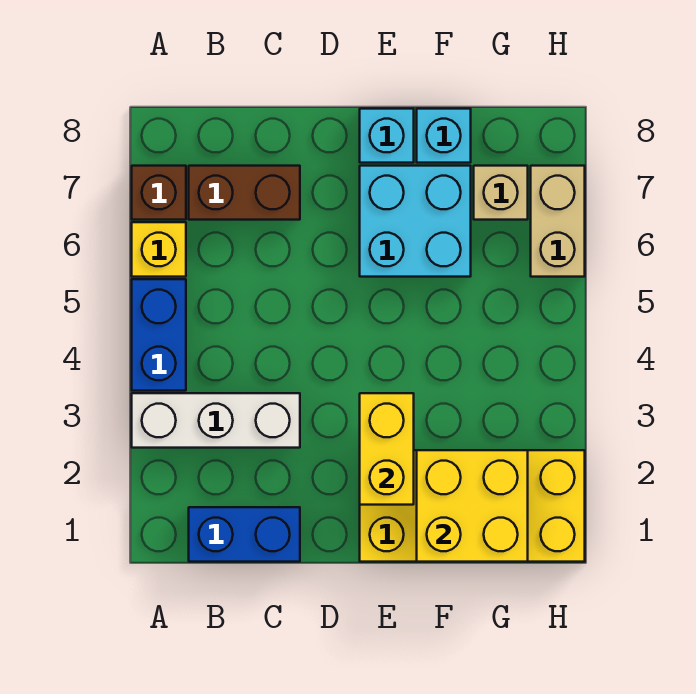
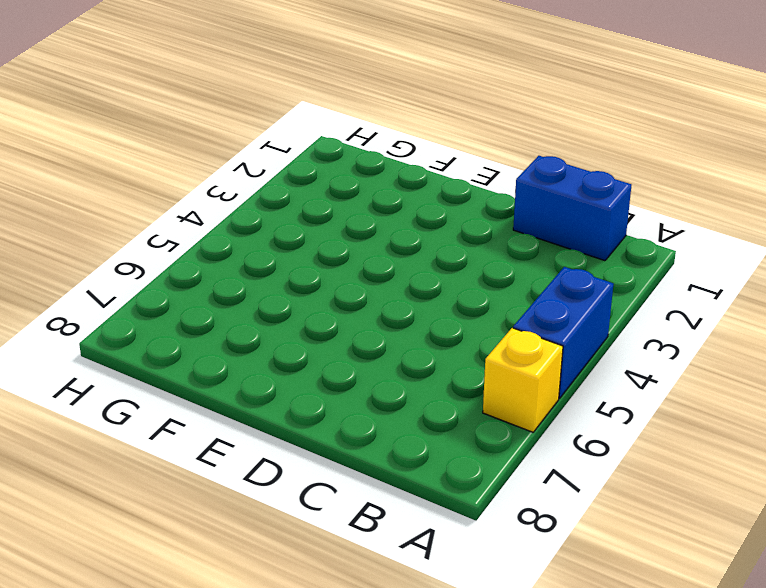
none -> white 1x3 brick [132,393,300,448]
none -> brown 1x1 brick [132,166,186,220]
none -> brown 1x2 brick [189,166,300,220]

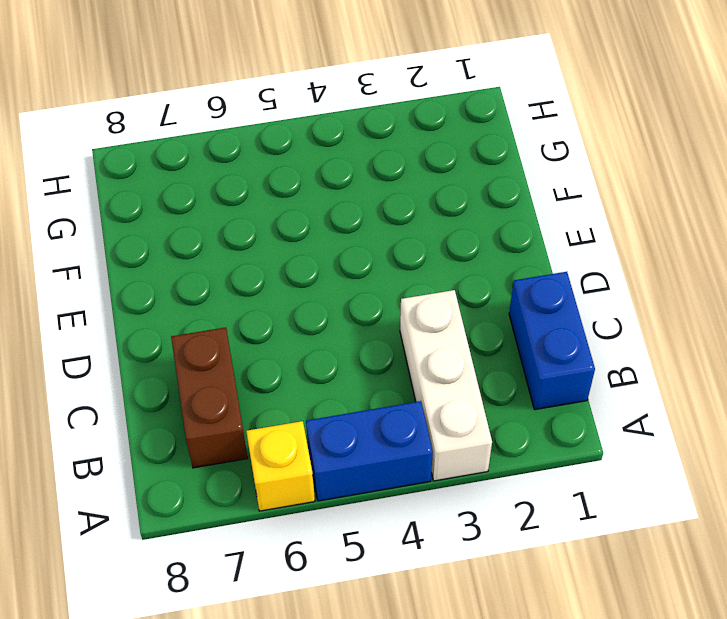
none -> brown 1x1 brick [132,166,186,220]
none -> yellow 2x4 brick [360,450,585,562]
none -> cyan 2x2 brick [360,166,471,277]

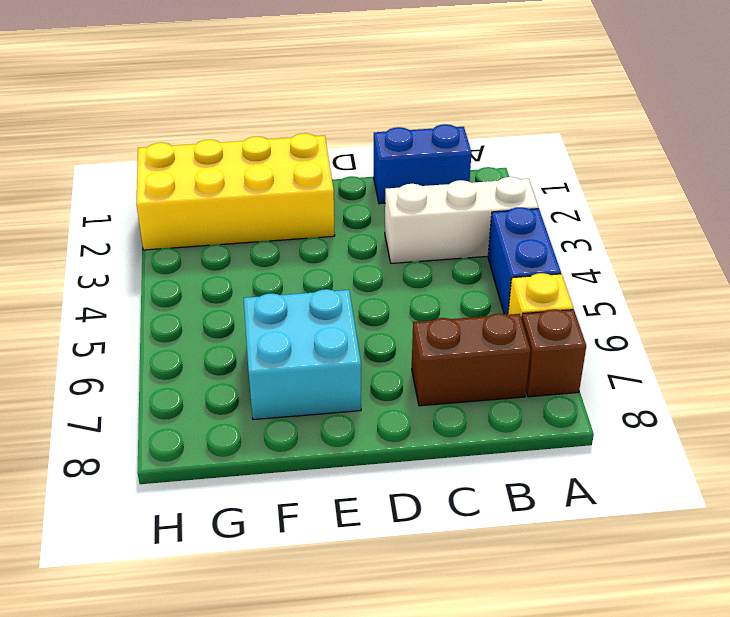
none -> cyan 1x1 brick [360,109,414,163]
none -> cyan 1x1 brick [417,109,471,163]
none -> tan 1x1 brick [474,166,528,220]

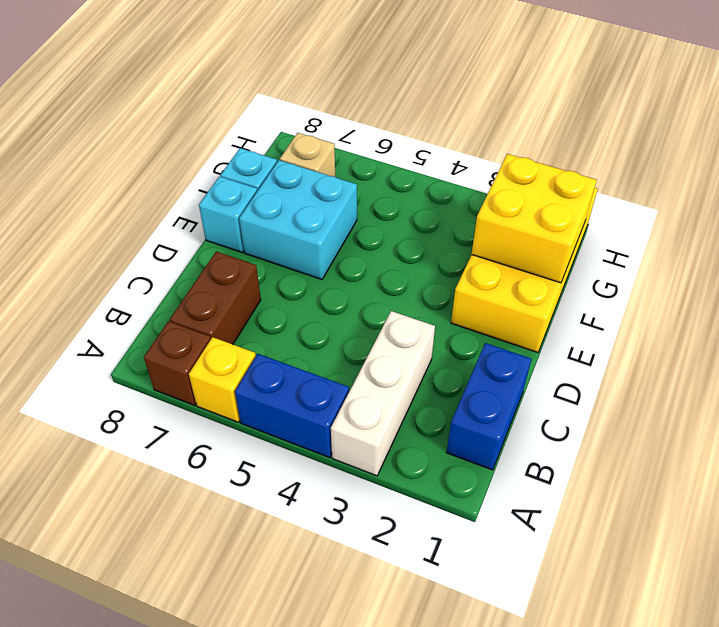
none -> tan 1x2 brick [531,166,585,277]
none -> yellow 1x2 brick [360,393,414,505]

